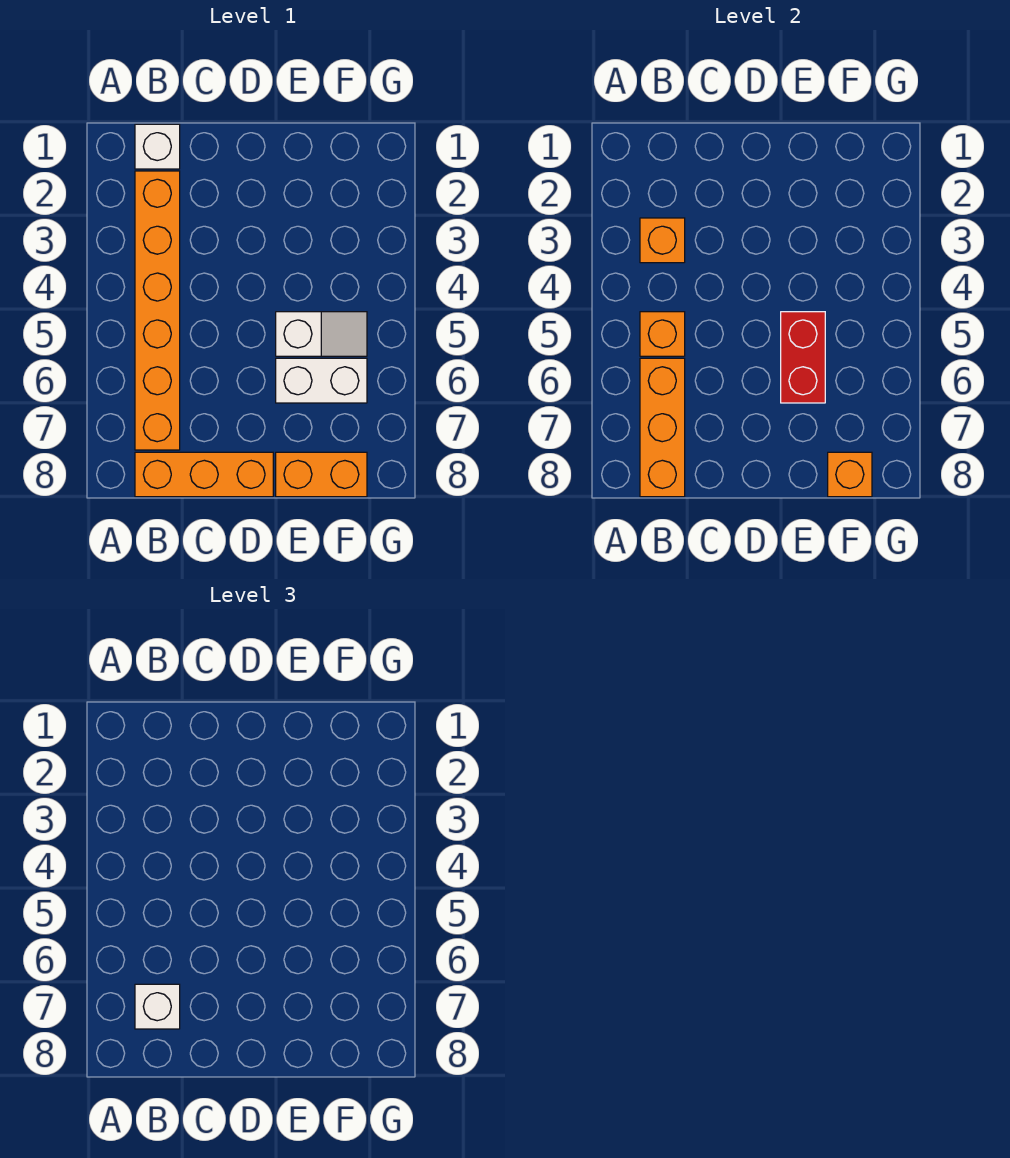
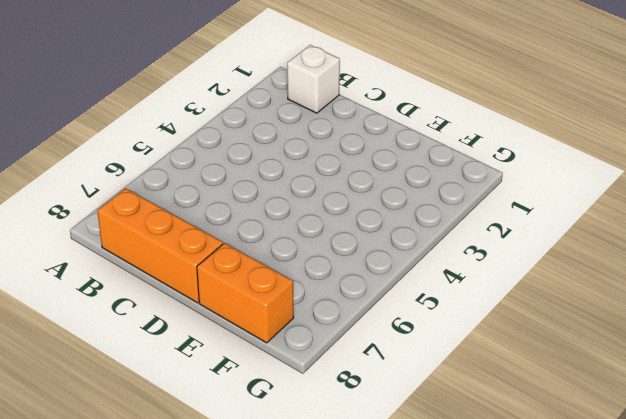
none -> orange 1x6 brick [135,171,180,450]
none -> white 1x2 slope [276,312,367,356]
none -> white 1x2 brick [276,358,367,403]

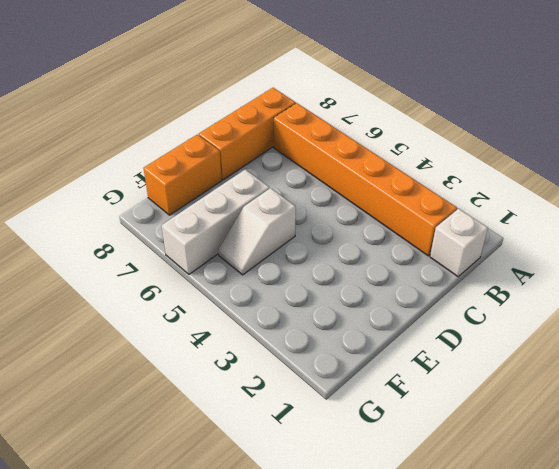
white 1x3 brick [162,170,269,274] -> white 1x2 brick [276,358,367,403]
none -> orange 1x1 brick [640,218,685,263]
none -> orange 1x1 brick [640,312,685,356]
none -> orange 1x3 brick [640,358,685,497]

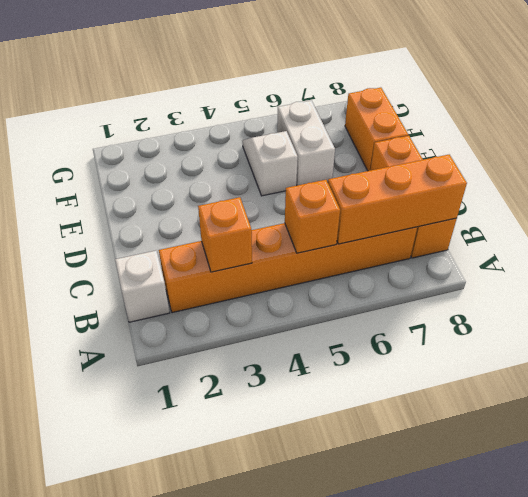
none -> red 1x2 brick [781,312,825,403]
none -> orange 1x1 brick [828,452,872,497]
none -> white 1x1 brick [135,984,180,1029]

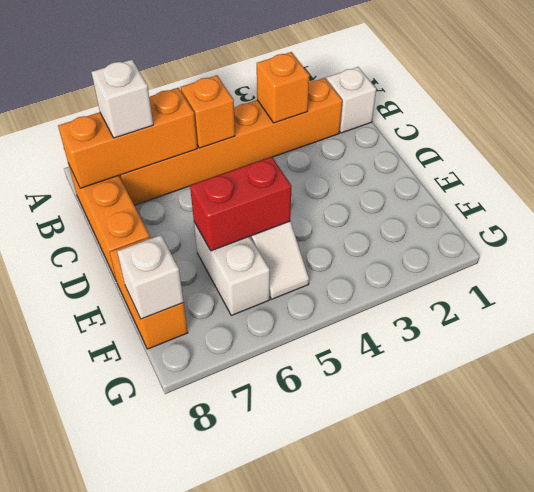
white 1x1 brick [117,235,184,319] -> orange 1x1 brick [828,452,872,497]

